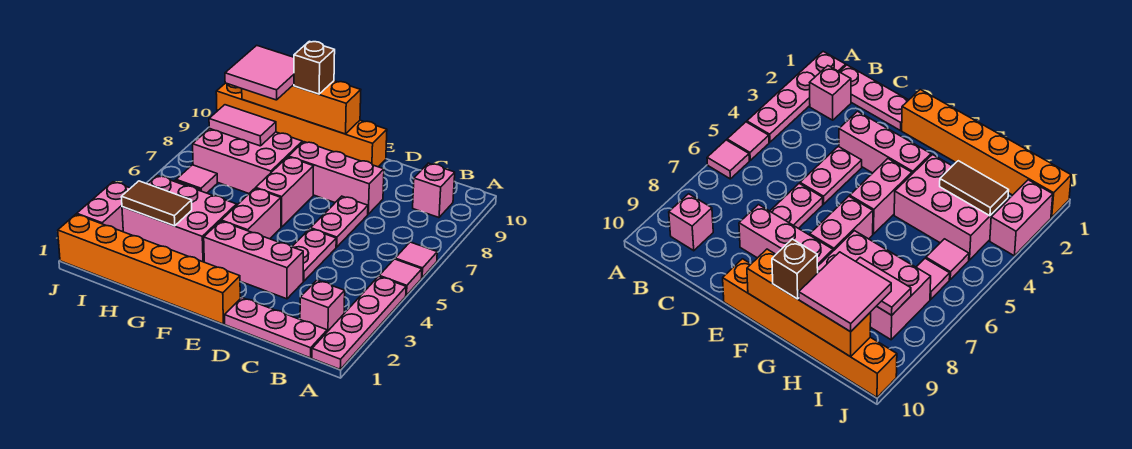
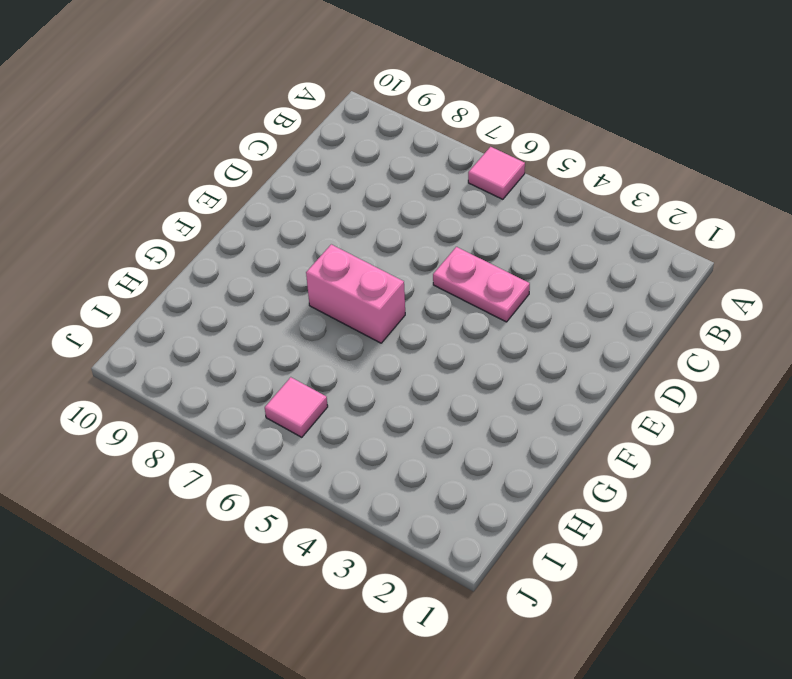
none -> pink 1x4 plate [312,276,406,369]
none -> pink 1x1 tile [379,259,422,295]
none -> pink 1x3 plate [225,298,327,358]

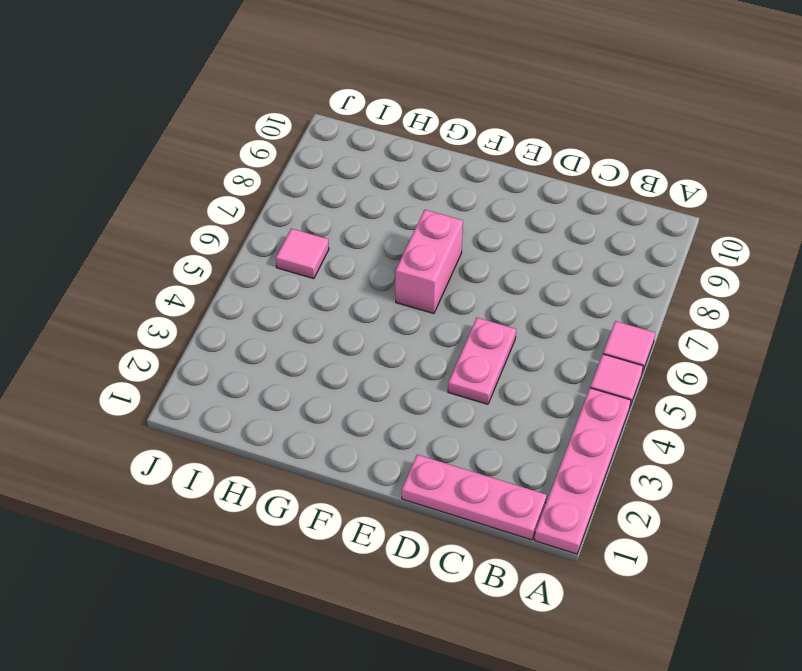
none -> pink 1x1 brick [300,280,345,332]
none -> pink 1x1 brick [413,163,455,218]
none -> pink 1x3 brick [204,221,303,299]

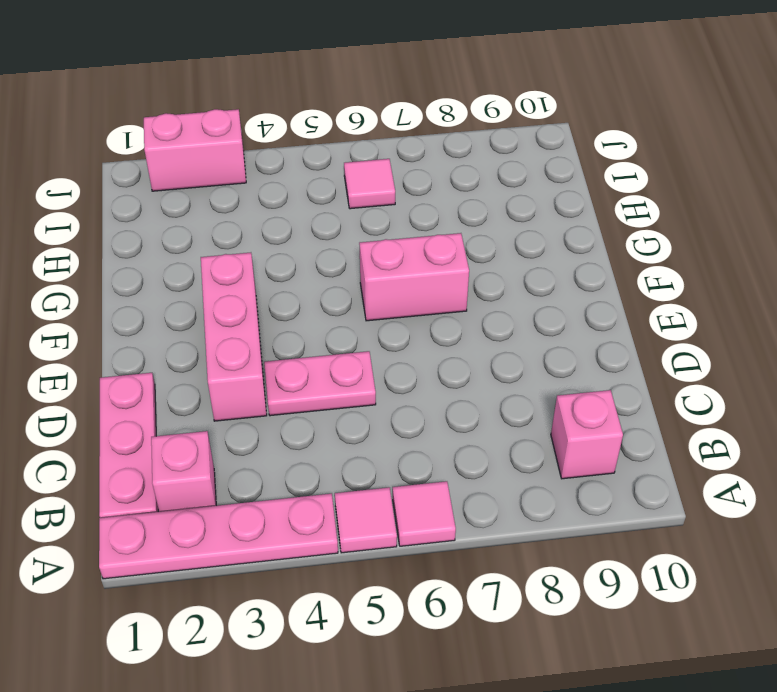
none -> pink 1x2 plate [310,196,368,247]
none -> pink 1x3 brick [289,142,384,214]
none -> orange 1x6 brick [58,214,240,324]

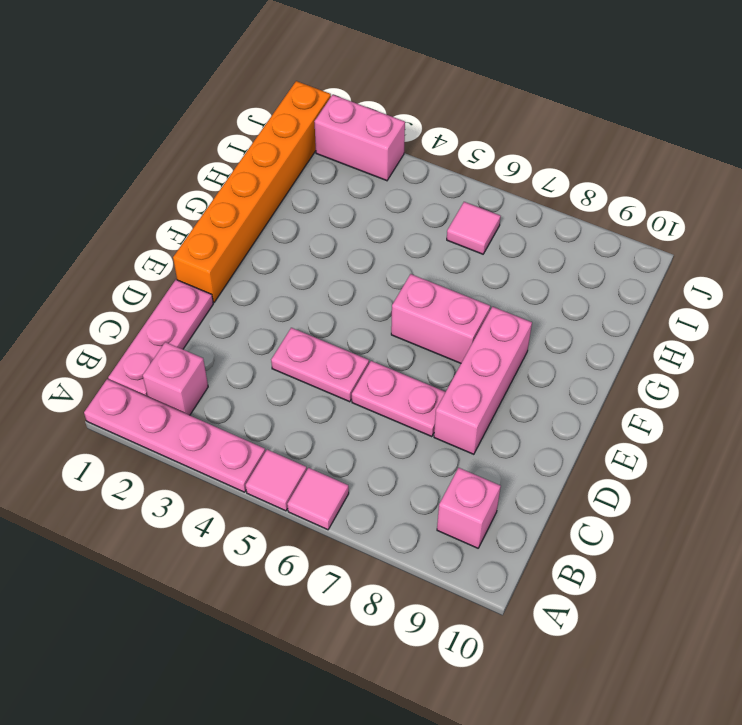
none -> pink 1x3 brick [204,221,303,299]
none -> orange 1x6 brick [216,83,387,167]
none -> pink 1x2 brick [221,188,281,239]

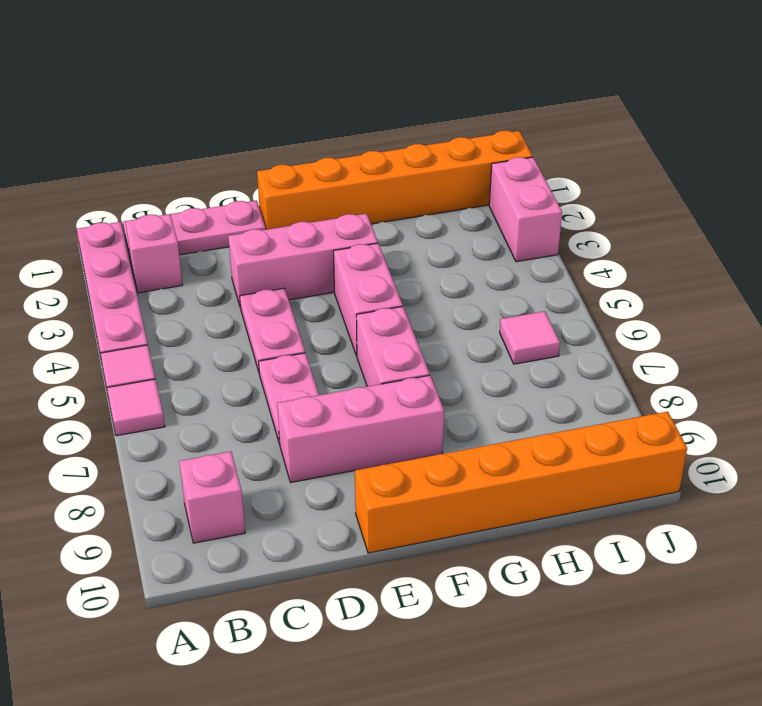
none -> pink 2x3 brick [122,175,237,262]
none -> pink 2x3 brick [193,129,302,193]
none -> pink 1x1 tile [926,239,969,279]

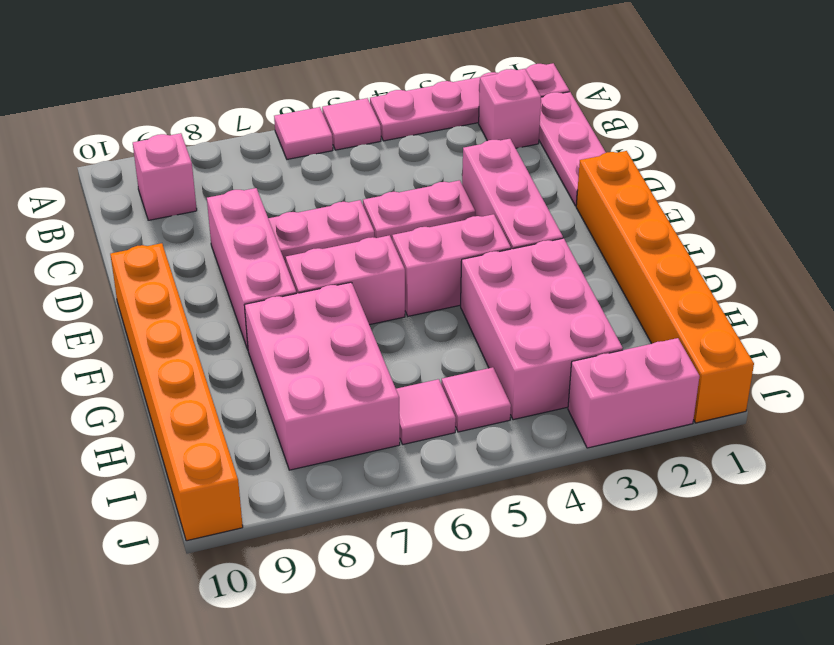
none -> orange 1x4 brick [242,81,361,134]
none -> brown 1x2 tile [121,181,192,226]
none -> pink 1x2 tile [209,105,276,146]

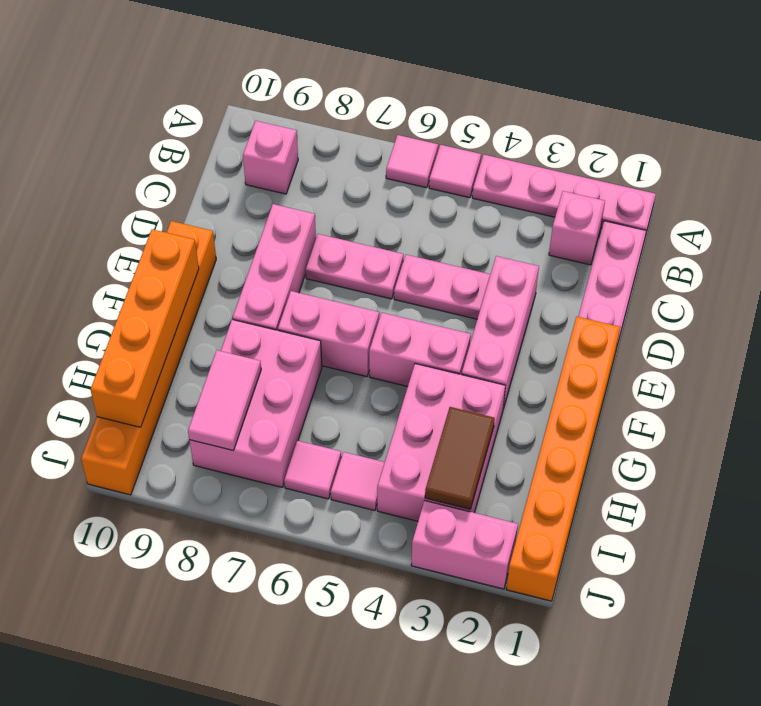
none -> brown 1x1 brick [294,41,335,94]
none -> pink 2x2 tile [225,45,294,100]

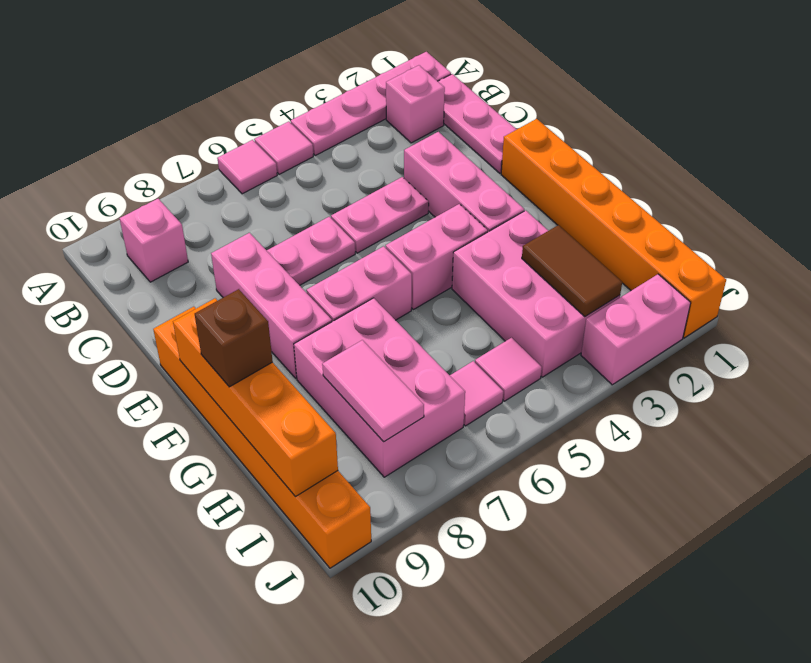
none -> pink 2x2 tile [225,45,294,100]

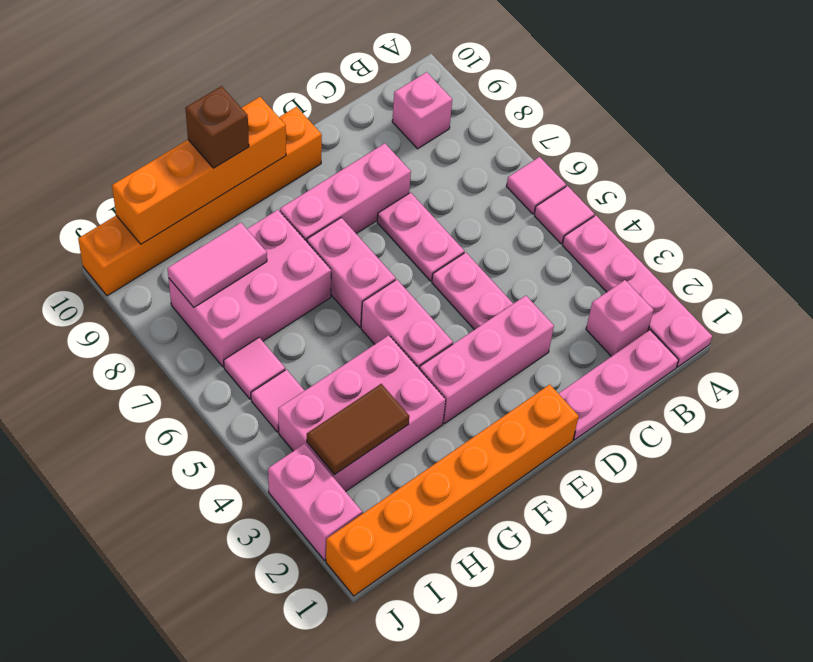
none -> pink 2x2 tile [225,45,294,100]

